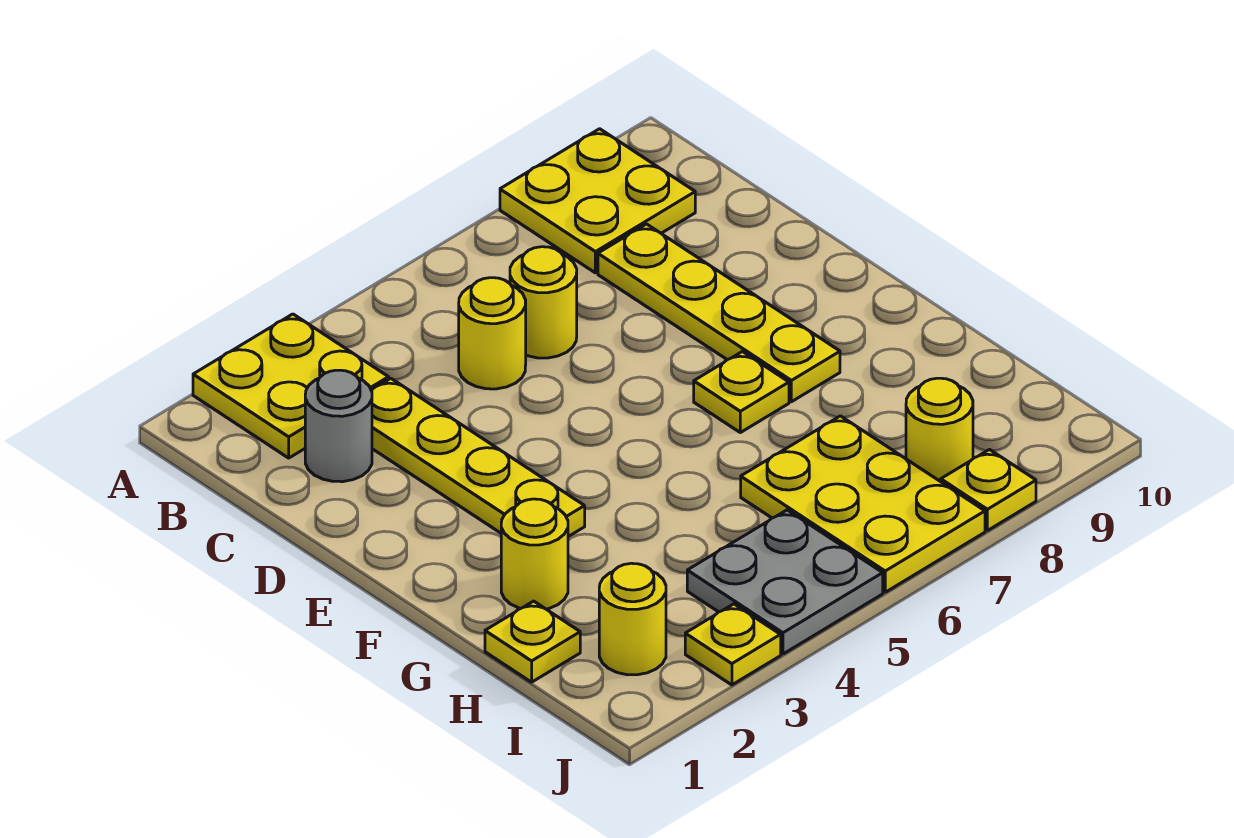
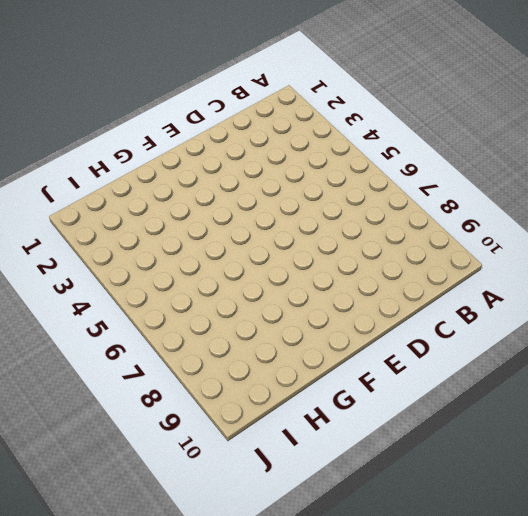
none -> yellow 2x2 plate [193,314,389,458]
none -> yellow 2x2 plate [500,129,695,273]
none -> grey 1x1 round brick [305,370,372,482]

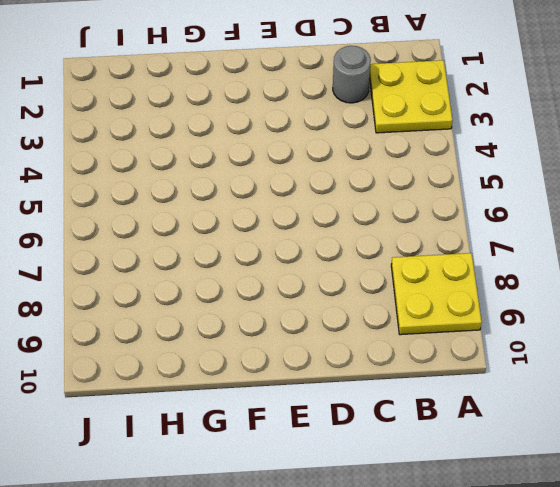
none -> yellow 1x4 plate [371,379,585,537]
none -> yellow 1x1 round brick [459,278,526,389]
none -> yellow 1x1 round brick [510,247,577,358]

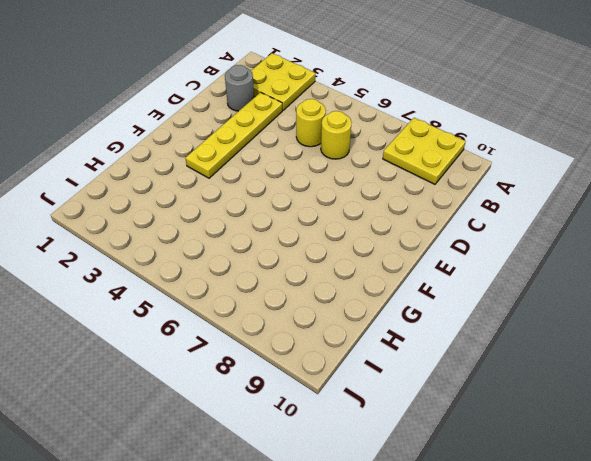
none -> yellow 1x4 plate [598,224,840,402]
none -> yellow 1x1 plate [694,352,789,433]
none -> yellow 1x1 round brick [501,499,568,609]

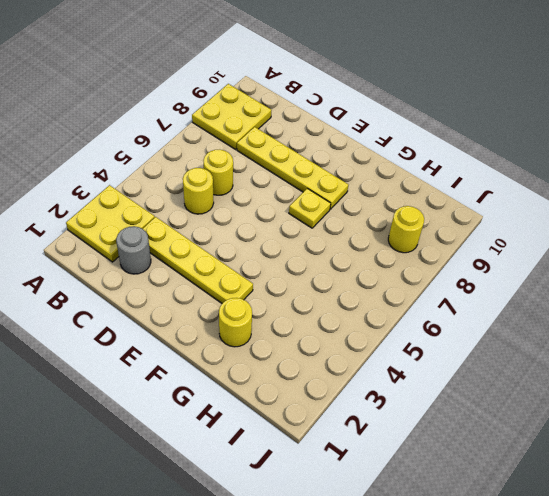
none -> yellow 1x1 plate [485,601,580,682]
none -> yellow 2x3 plate [741,416,985,592]
none -> yellow 1x1 round brick [599,563,666,675]

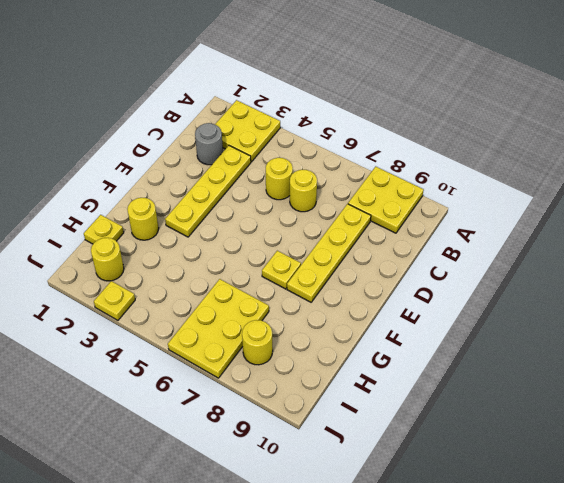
none -> grey 2x2 plate [687,510,883,654]
none -> yellow 1x1 plate [941,450,1036,531]

